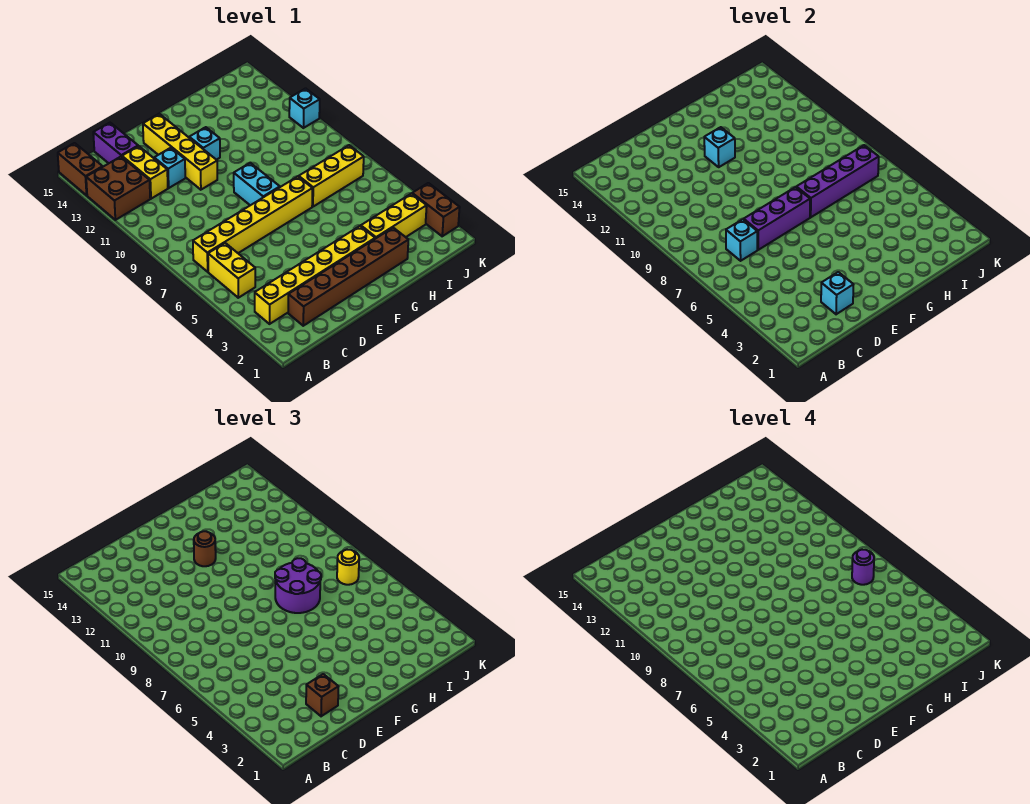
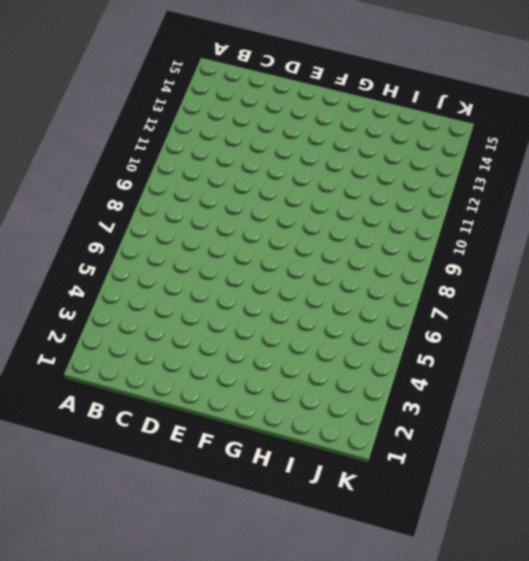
none -> brown 2x2 brick [86,157,150,220]
none -> brown 1x2 brick [58,143,103,195]
none -> yellow 1x6 brick [255,226,375,324]

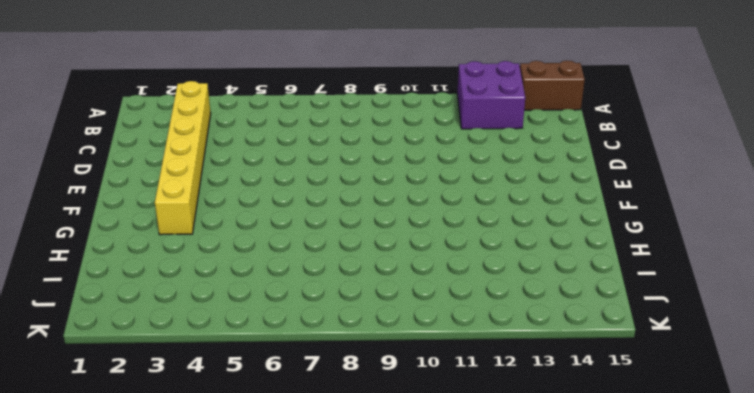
purple 2x2 brick [457,61,525,129] -> brown 2x2 brick [86,157,150,220]
none -> yellow 1x2 brick [208,243,255,298]
none -> yellow 1x6 brick [193,177,312,272]
none -> brown 1x6 brick [288,228,408,326]

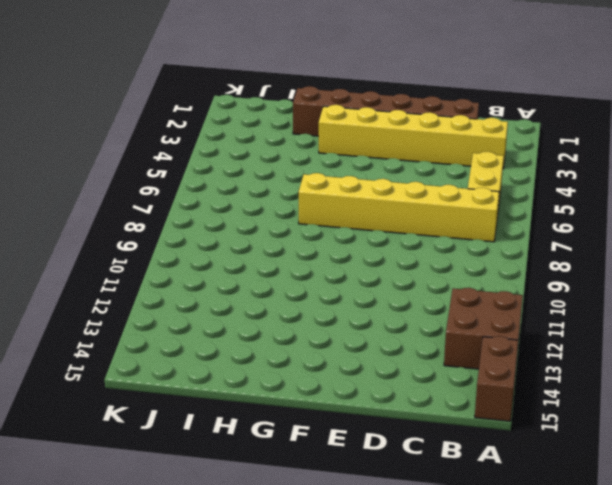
none -> yellow 1x2 brick [122,146,168,199]
none -> purple 1x2 brick [93,123,138,163]
none -> cyan 1x1 brick [154,148,185,188]

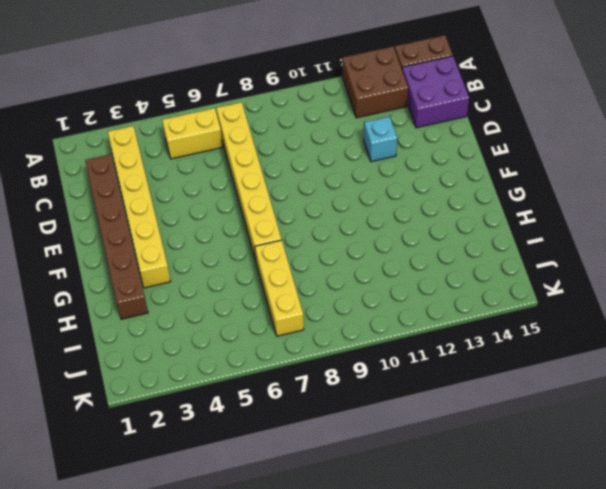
purple 2x2 brick [402,56,469,128] -> purple 1x2 brick [93,123,138,163]
none -> yellow 1x2 brick [122,146,168,199]
none -> yellow 1x4 brick [143,114,217,190]
none -> cyan 1x2 brick [234,163,280,205]

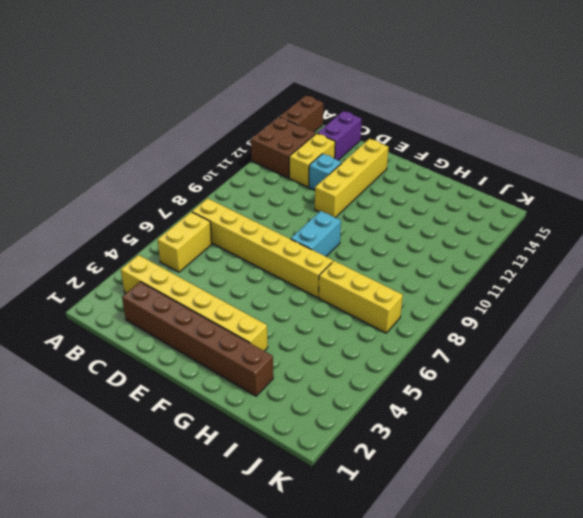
none -> cyan 1x1 brick [189,127,220,160]
none -> yellow 1x3 brick [361,194,427,239]
none -> brown 1x2 brick [412,183,460,236]

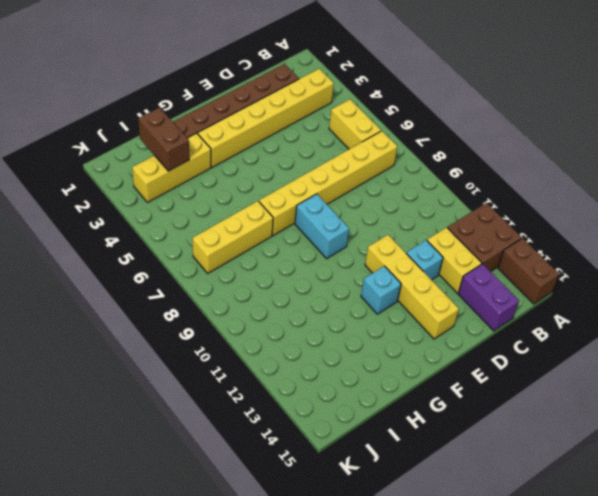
brown 1x2 brick [138,107,189,171] -> brown 1x2 brick moved to [412,183,460,236]
none -> cyan 1x1 brick [289,88,320,128]
none -> cyan 1x1 brick [726,219,757,261]
none -> cyan 1x1 brick [821,272,854,314]

